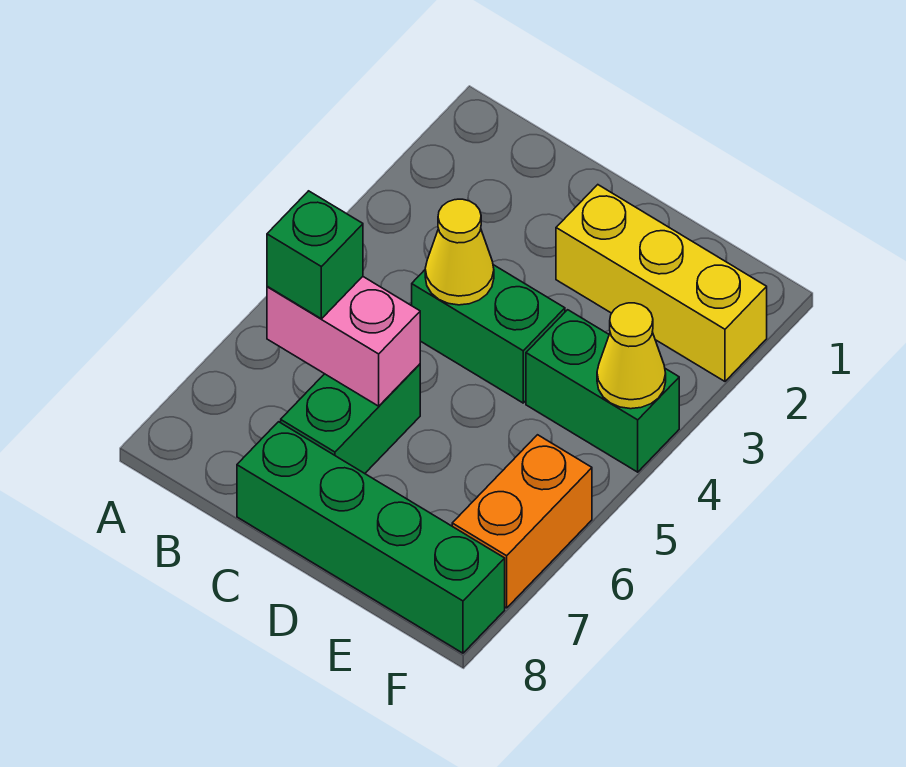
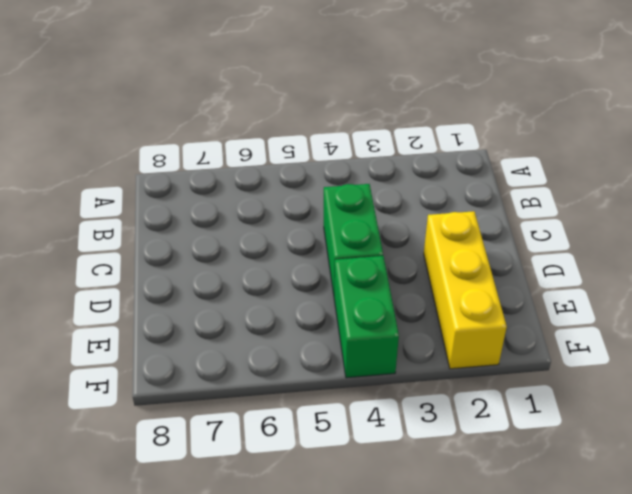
none -> green 1x2 brick [281,364,420,473]
none -> green 1x4 brick [237,422,505,653]

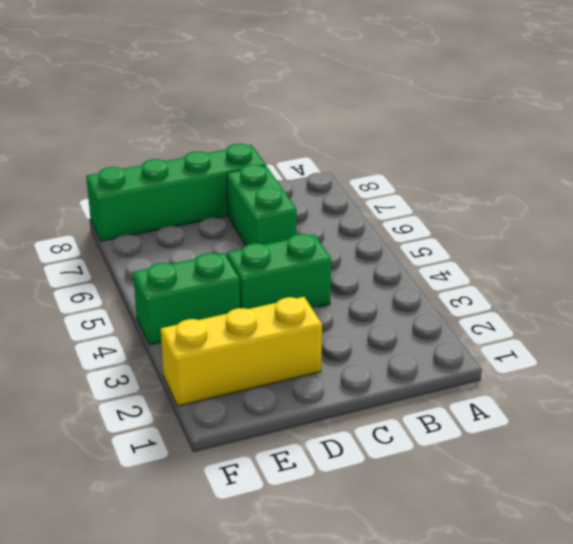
none -> orange 1x2 brick [452,435,592,608]
none -> pink 1x2 brick [267,277,420,406]

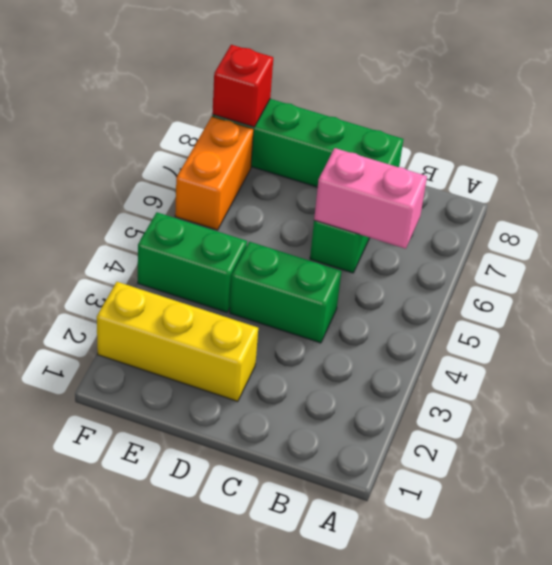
red 1x1 brick [212,45,273,127] -> none
none -> yellow 1x1 cone [425,199,494,305]
none -> yellow 1x1 cone [597,303,666,409]

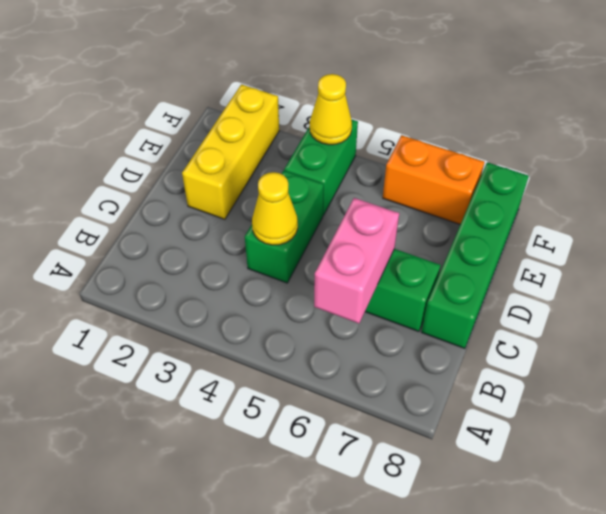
none -> green 1x1 brick [267,191,363,319]

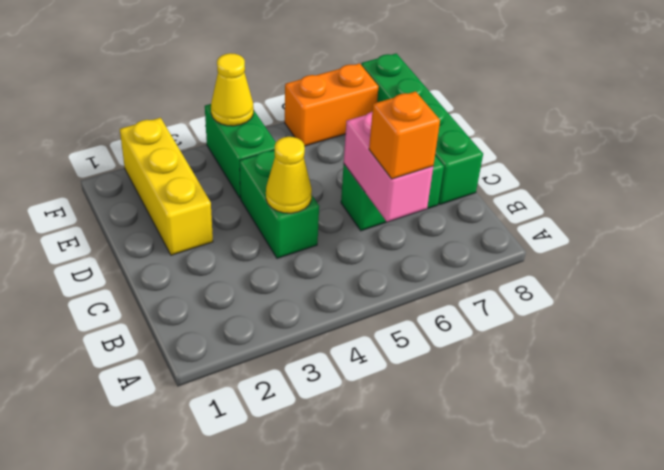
orange 1x1 brick [369,91,440,179] -> green 1x1 brick [267,191,363,319]

